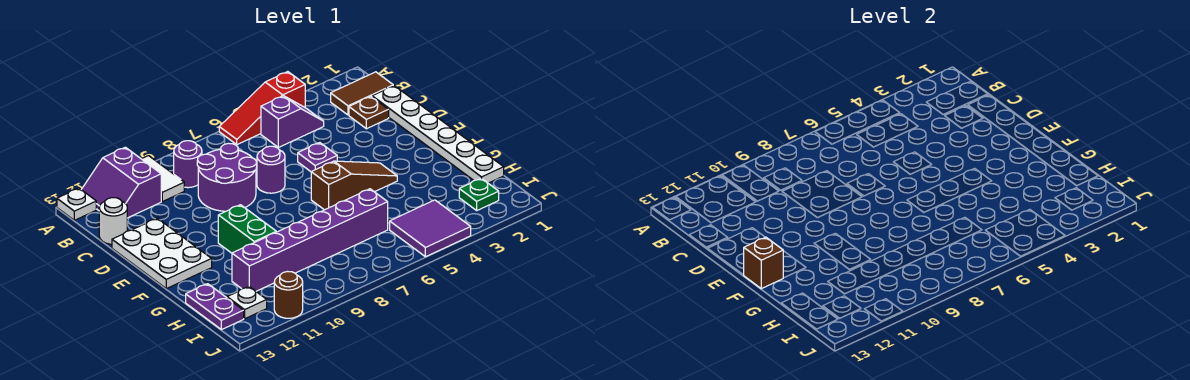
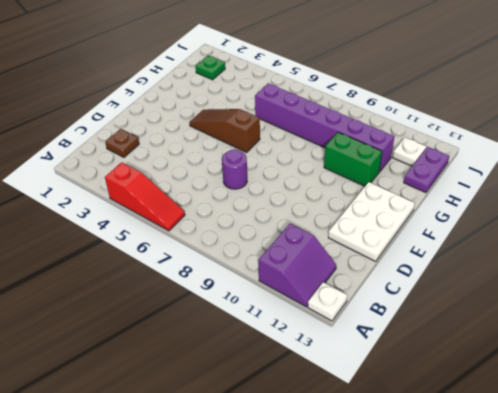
green 1x2 brick [324,132,382,186] -> green 1x2 brick turned to [218,205,276,253]
none -> white 1x2 tile [142,156,184,202]
none -> brown 1x2 tile [331,72,393,115]
none -> purple 1x2 slope [261,96,324,147]

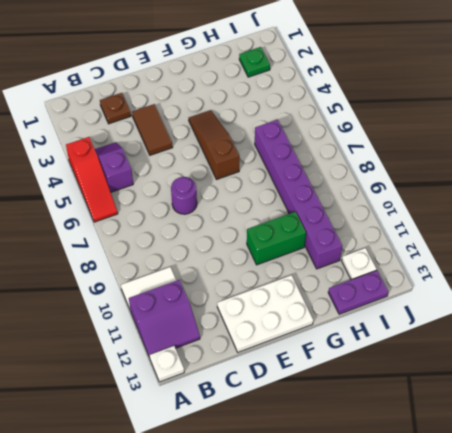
brown 1x2 tile [132,104,173,155] -> brown 1x2 tile moved to [331,72,393,115]
none -> purple 1x1 round brick [174,141,202,188]
none -> white 1x6 plate [372,86,504,183]
none -> purple 2x2 round brick [197,143,257,211]

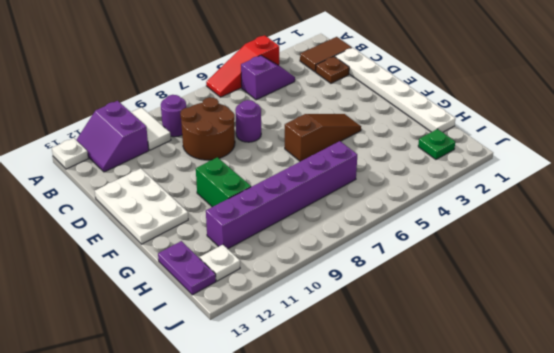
brown 2x2 round brick [180,97,235,160] -> purple 2x2 round brick [197,143,257,211]
none -> white 1x1 round brick [99,198,127,244]
none -> purple 1x1 plate [298,143,337,172]
none -> purple 2x2 tile [390,200,471,257]

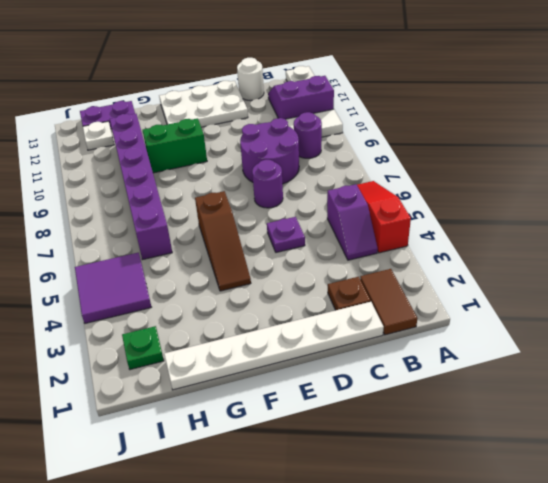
none -> brown 1x1 round brick [274,271,303,318]
none -> brown 1x1 brick [744,237,783,289]

